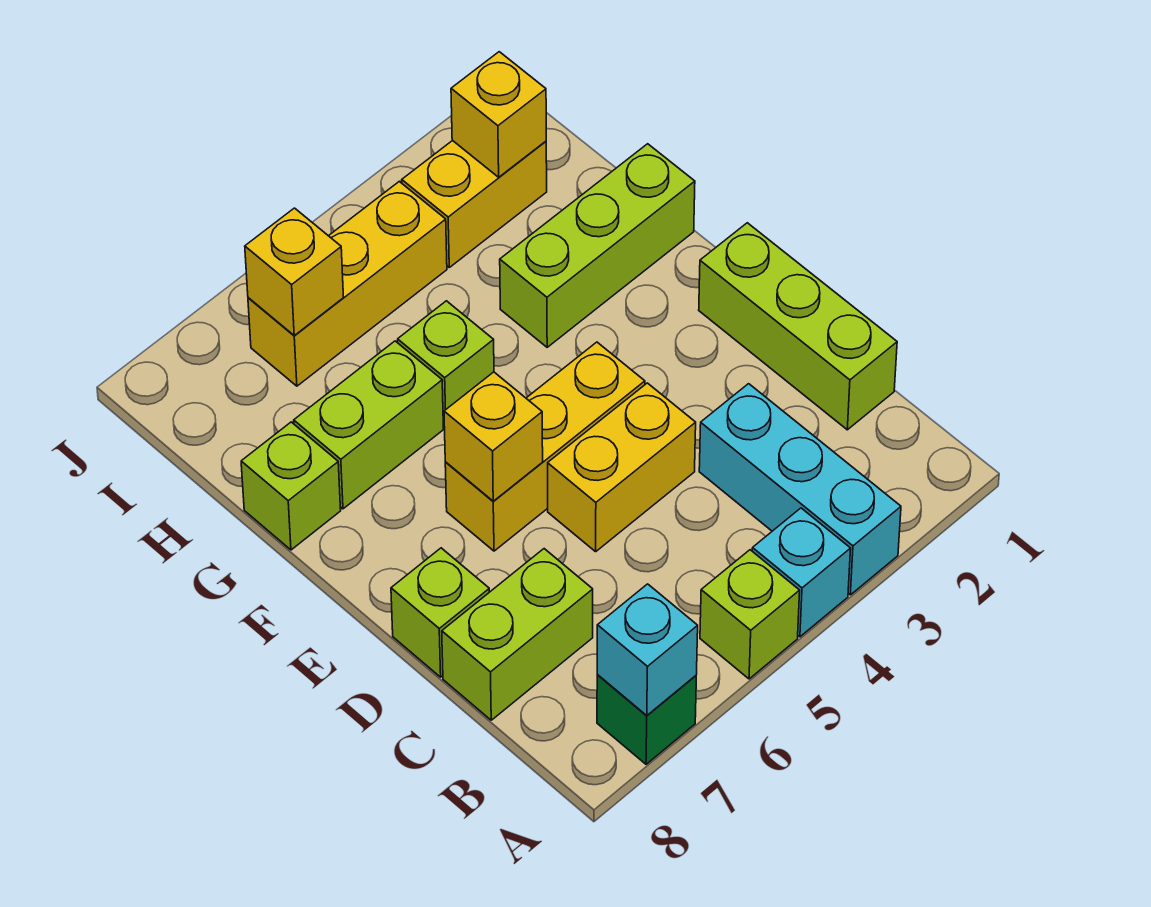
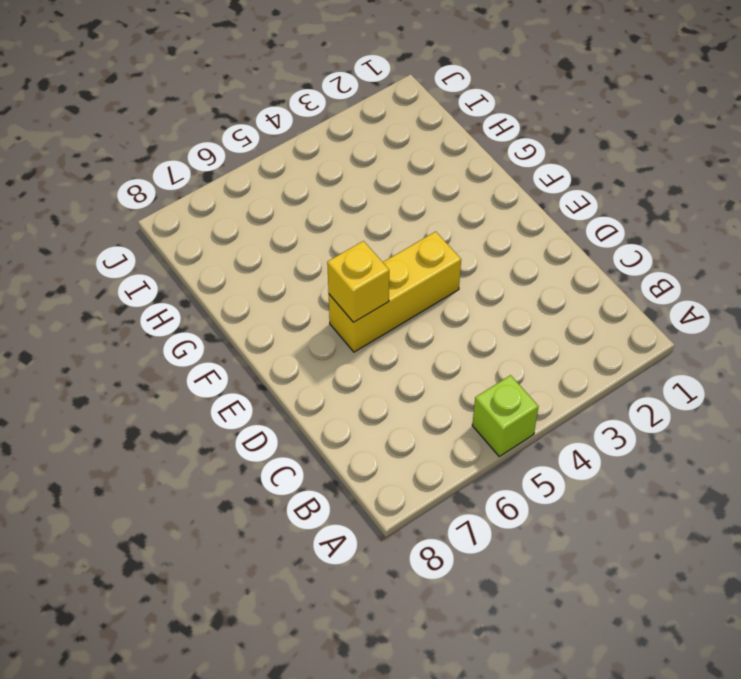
none -> cyan 1x3 brick [699,384,901,595]
none -> cyan 1x1 brick [752,508,851,637]
none -> green 1x1 brick [597,675,696,764]

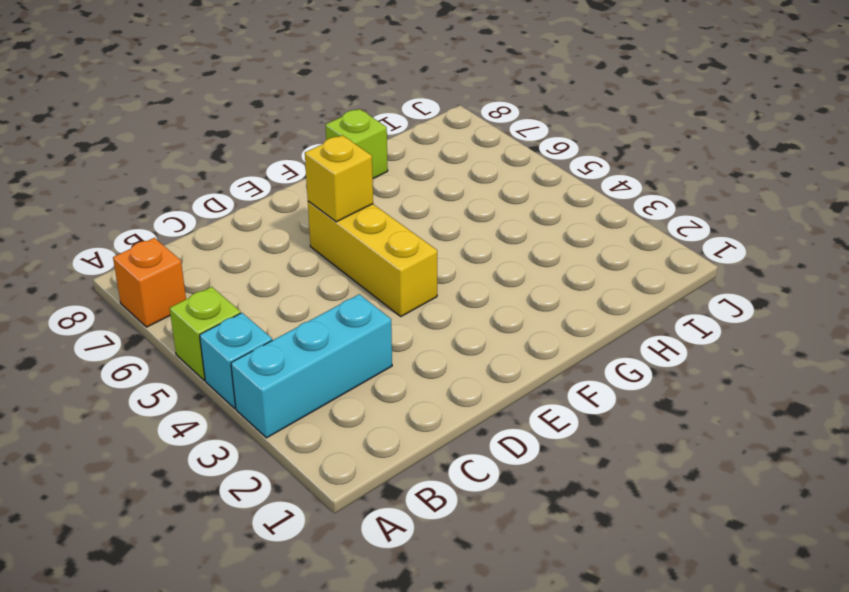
orange 1x1 brick [113,238,186,327] -> green 1x1 brick [597,675,696,764]
none -> lime 1x3 brick [699,223,897,430]
none -> lime 1x2 brick [442,549,593,720]
none -> yellow 1x2 brick [548,383,696,552]

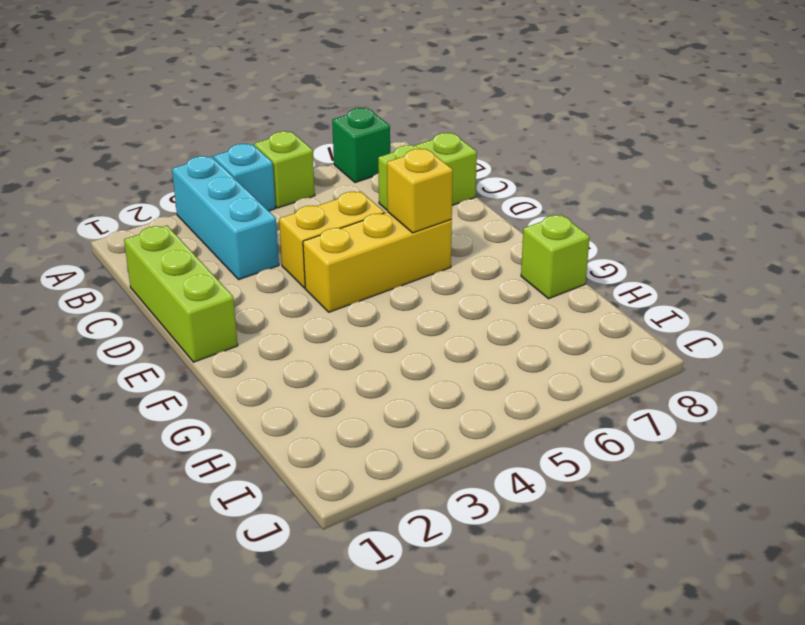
none -> lime 1x1 brick [391,548,489,677]
none -> lime 1x3 brick [500,144,695,347]
none -> lime 1x1 brick [398,301,494,426]

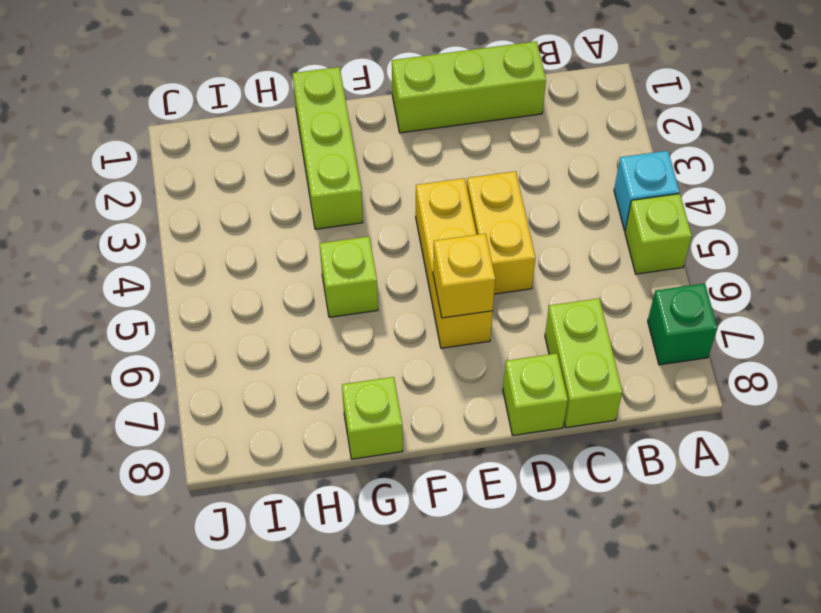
none -> cyan 1x3 brick [699,384,901,595]
none -> lime 1x2 brick [294,341,443,509]
none -> yellow 1x2 brick [402,140,547,267]

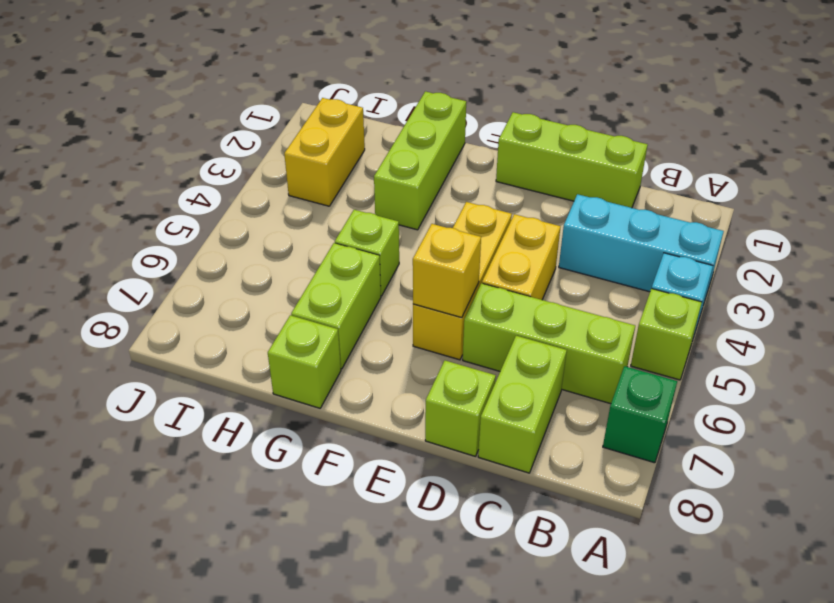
lime 1x3 brick [463,283,635,404] -> none
none -> yellow 1x3 brick [248,181,447,386]
none -> cyan 1x1 brick [597,584,698,716]
none -> yellow 1x1 brick [451,52,546,177]

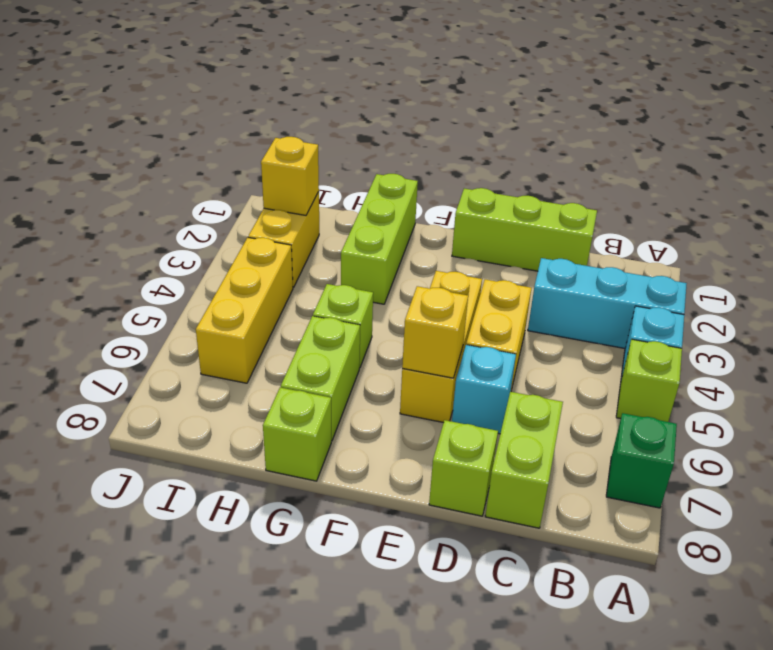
cyan 1x1 brick [452,345,516,434] -> cyan 1x1 brick moved to [597,584,698,716]
none -> yellow 1x1 brick [245,208,344,335]

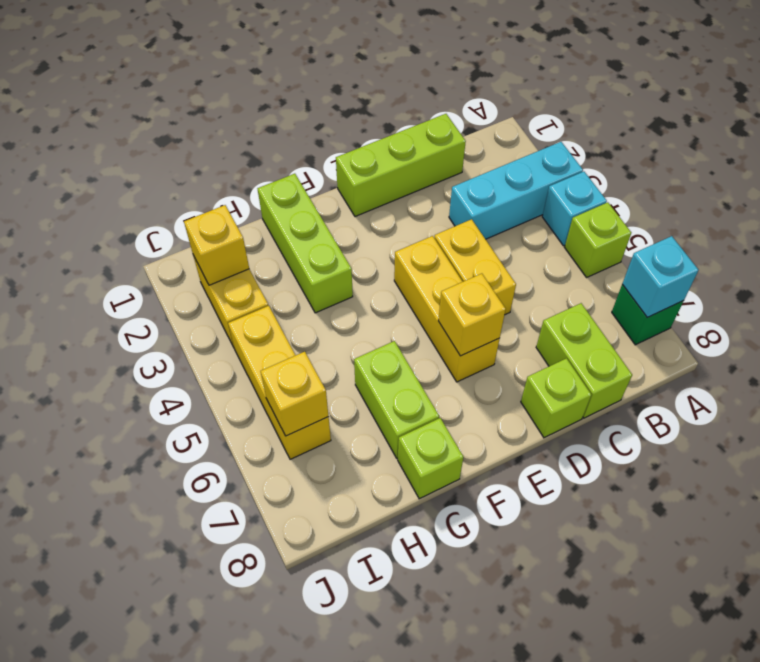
none -> lime 1x1 brick [398,301,494,426]

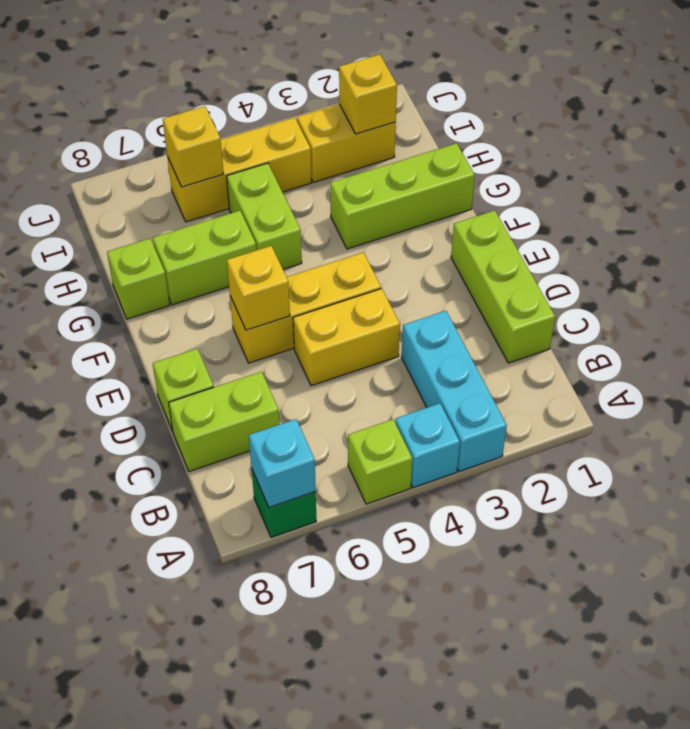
lime 1x2 brick [227,163,302,269] -> lime 1x1 brick [398,301,494,426]

